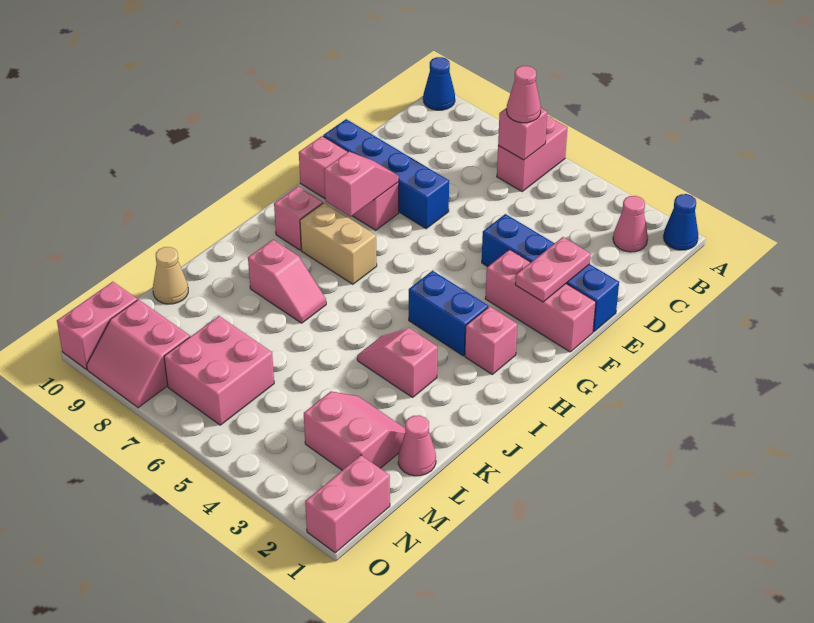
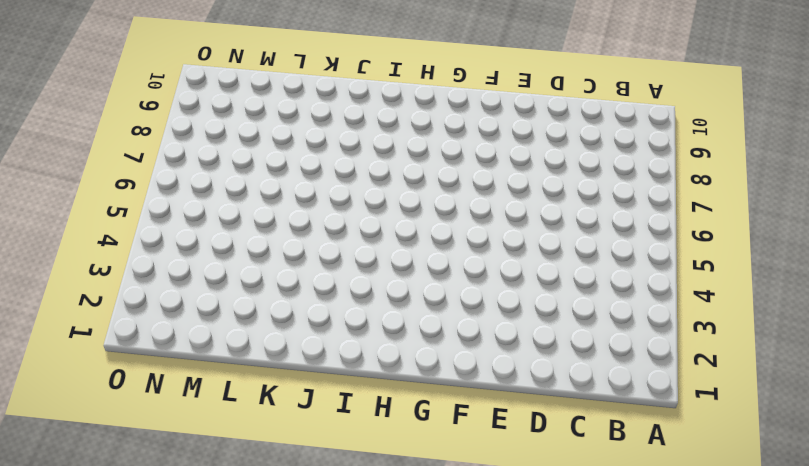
none -> blue 1x1 cone [664,194,698,250]
none -> pink 1x2 brick [497,116,568,191]
none -> blue 1x1 cone [423,57,455,110]

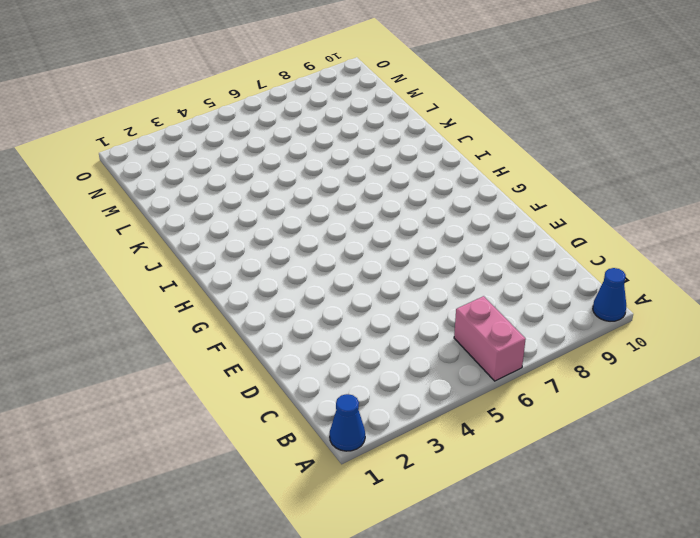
none -> pink 1x1 cone [613,196,648,252]
none -> blue 1x4 brick [482,214,619,332]
none -> blue 1x4 brick [323,119,449,229]

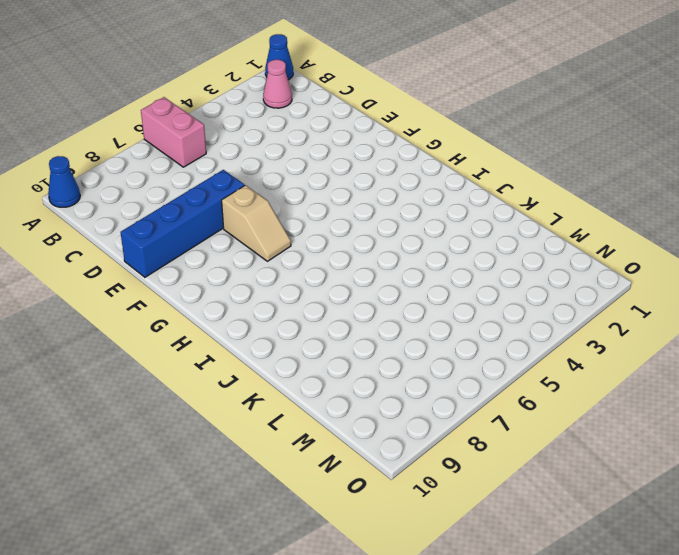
tan 1x2 slope [222,185,291,261] -> none
none -> blue 1x4 brick [482,214,619,332]
none -> pink 1x3 brick [485,250,596,352]
none -> pink 1x3 brick [299,136,399,230]

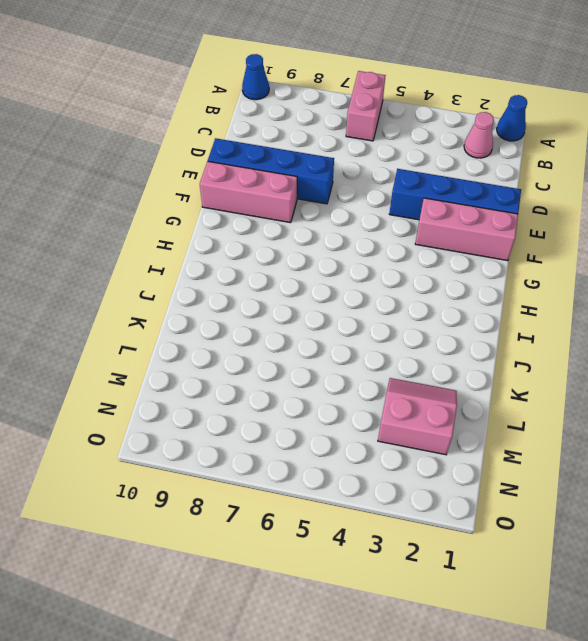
none -> pink 1x1 brick [465,306,517,374]
none -> blue 1x2 brick [409,271,488,356]
none -> tan 1x2 brick [300,203,377,284]

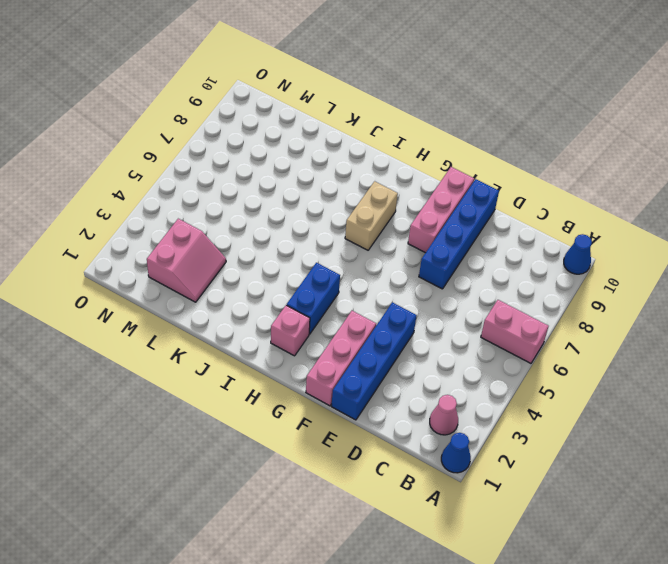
none -> pink 1x1 brick [274,186,323,250]
none -> pink 1x2 slope [357,328,438,397]
none -> pink 1x2 slope [248,240,326,323]

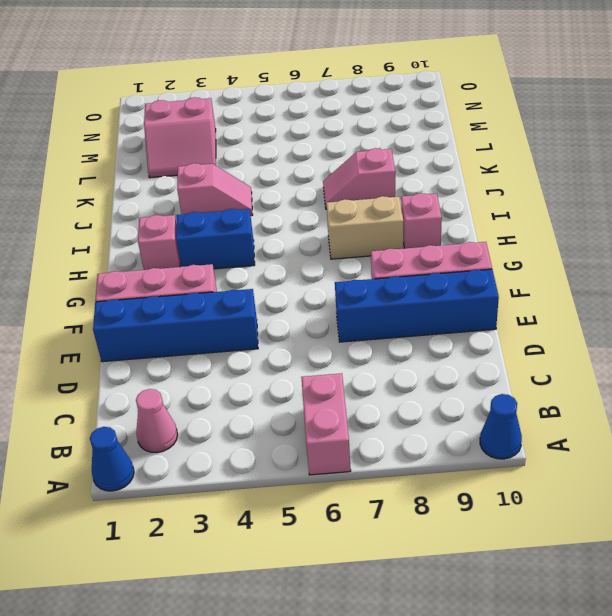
none -> pink 1x1 cone [398,415,436,476]
none -> tan 1x1 cone [153,247,188,304]
none -> pink 2x2 brick [164,316,274,425]

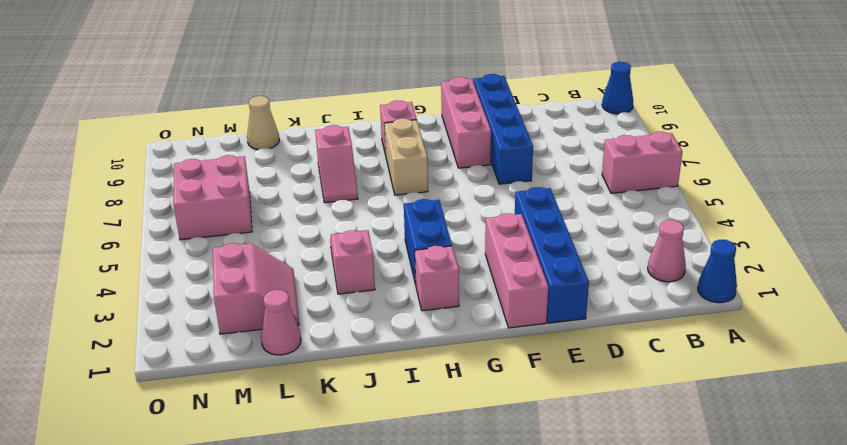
none -> pink 1x2 brick [305,455,390,553]
none -> pink 2x2 slope [87,299,190,408]
none -> pink 1x2 brick [57,282,137,369]

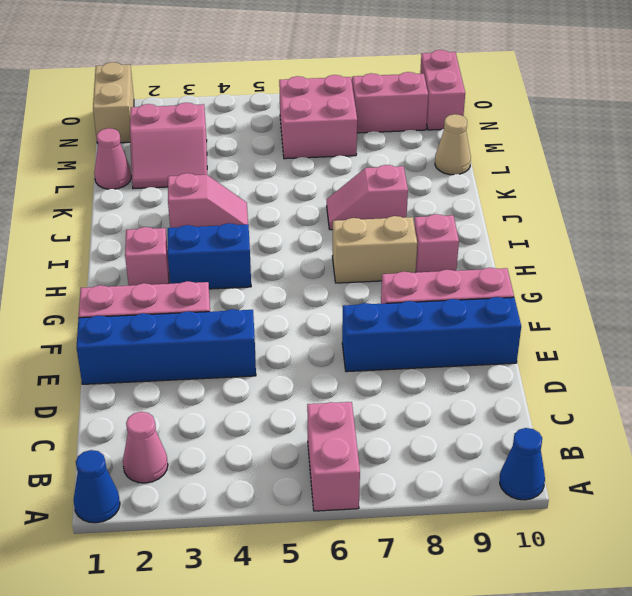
tan 1x2 brick [93,62,134,143] -> pink 1x2 brick [305,455,390,553]
none -> pink 1x1 brick [498,108,547,160]
none -> pink 1x2 plate [515,237,591,302]
none -> pink 1x2 slope [324,152,399,217]

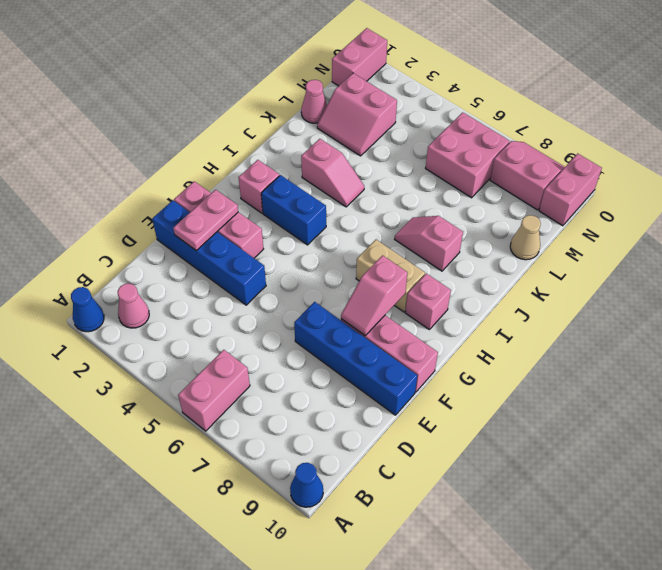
none -> pink 1x1 brick [498,108,547,160]
none -> pink 1x1 cone [507,66,541,123]

